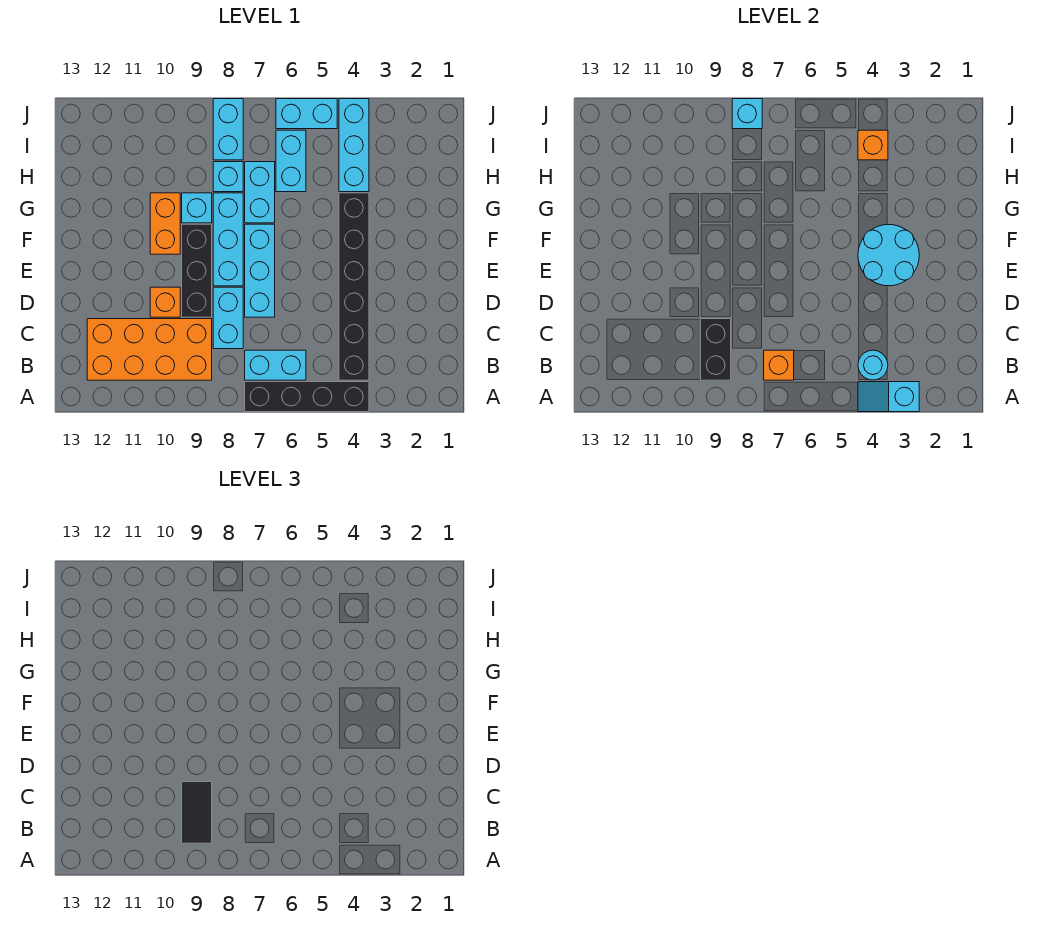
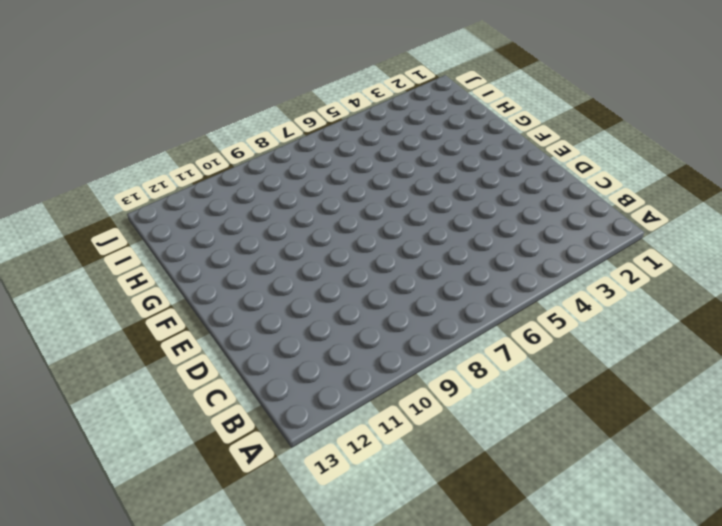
none -> black 1x4 brick [245,382,369,412]
none -> black 1x6 brick [339,193,369,380]
none -> cyan 1x2 brick [245,350,306,380]

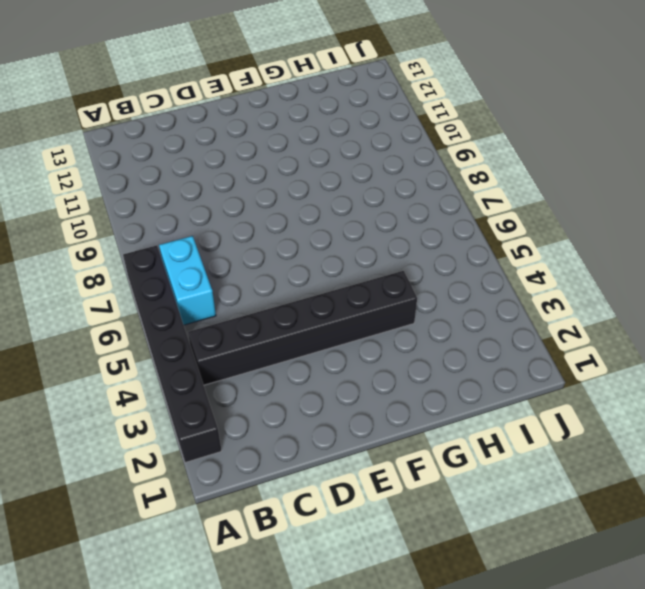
black 1x6 brick [123,245,222,463] -> black 1x4 brick [245,382,369,412]
none -> orange 2x4 brick [87,319,212,380]
none -> cyan 1x2 brick [213,287,243,349]
none -> cyan 1x3 brick [245,224,275,317]

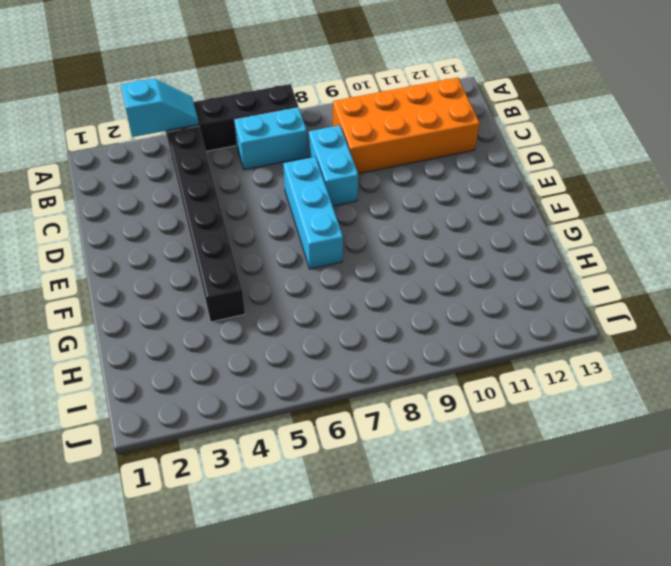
none -> black 1x3 brick [182,224,212,317]
none -> orange 1x1 brick [150,287,180,317]
none -> cyan 1x3 brick [213,193,243,286]

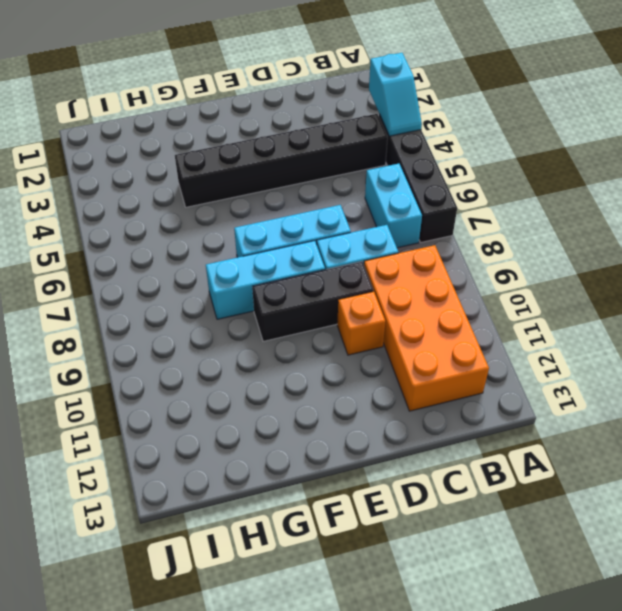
none -> orange 1x2 brick [150,193,180,254]
none -> cyan 1x2 brick [245,162,275,223]
none -> cyan 1x1 brick [182,193,212,223]

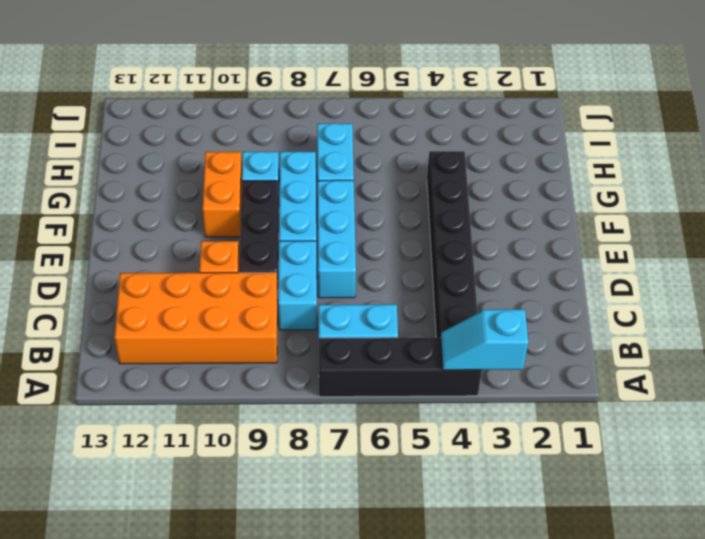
none -> cyan 1x3 brick [339,99,369,192]
none -> cyan 1x2 brick [276,130,306,192]
none -> cyan 1x1 brick [213,162,243,192]

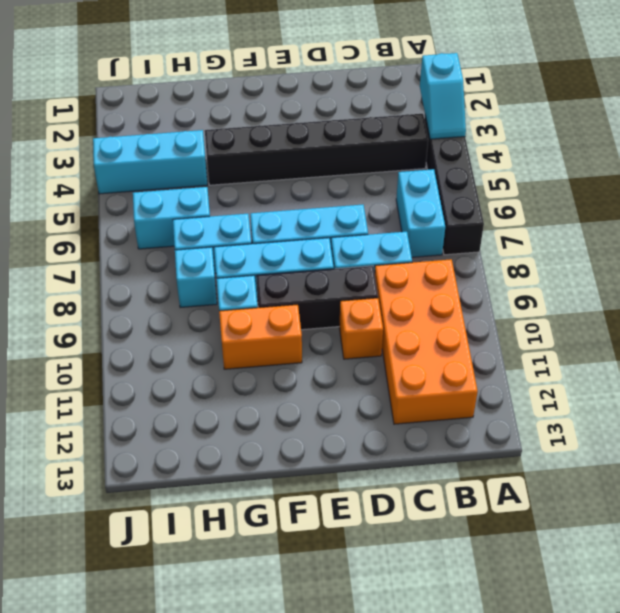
none -> cyan 1x2 brick [213,99,243,160]
none -> cyan 1x2 brick [276,99,337,129]
none -> cyan 1x1 round brick [858,350,888,380]

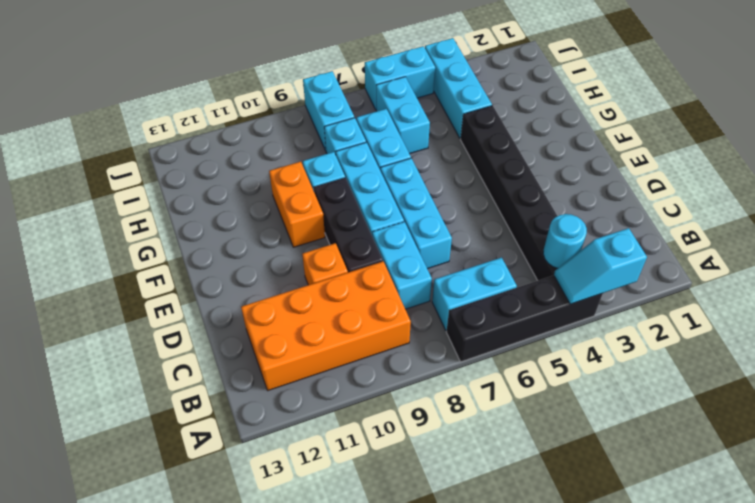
none -> orange 1x1 brick [764,350,794,380]
none -> black 1x2 brick [701,319,731,380]
none -> cyan 2x2 round brick [858,225,919,286]

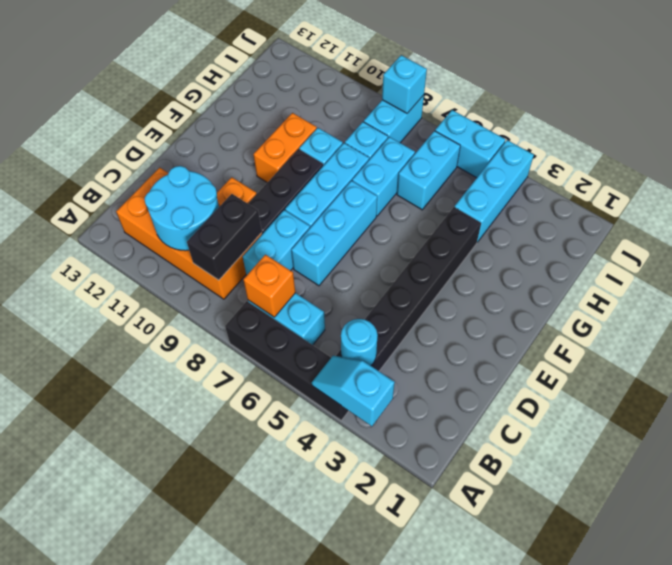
cyan 2x2 round brick [145,166,219,251] -> cyan 2x2 round brick moved to [858,225,919,286]
none -> orange 1x1 brick [858,130,888,160]
none -> black 1x2 tile [182,782,212,843]

